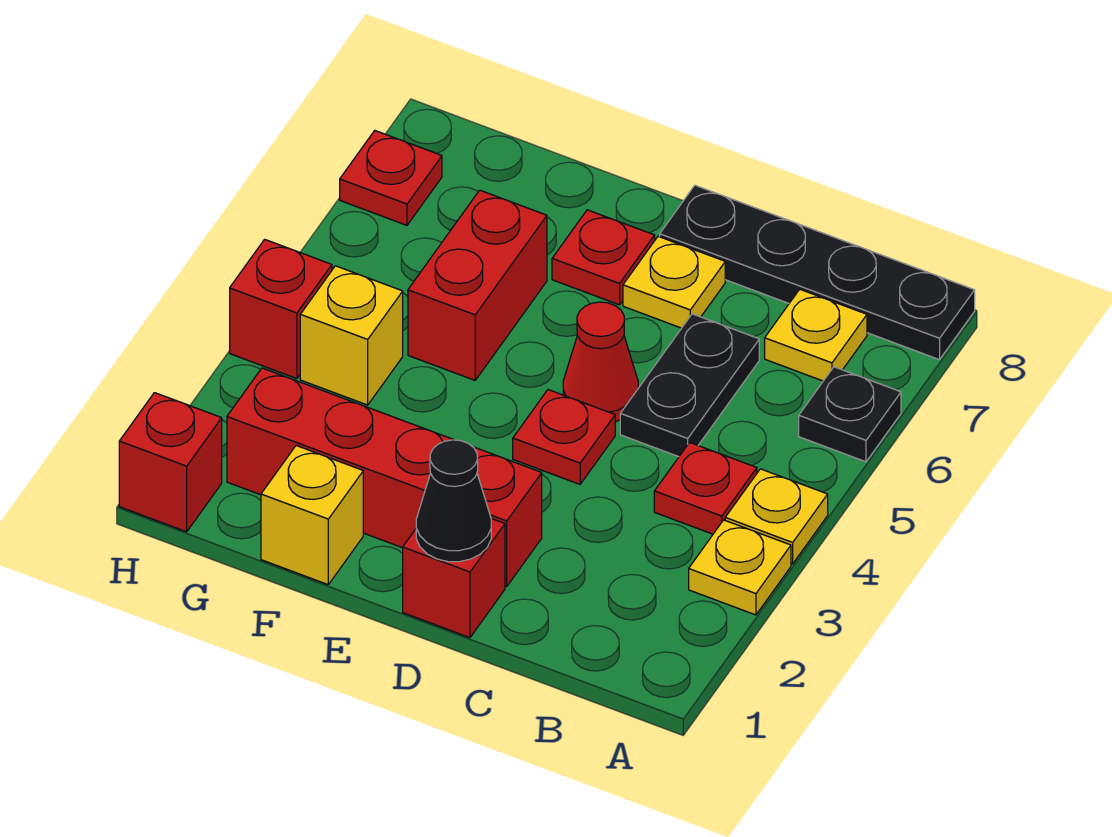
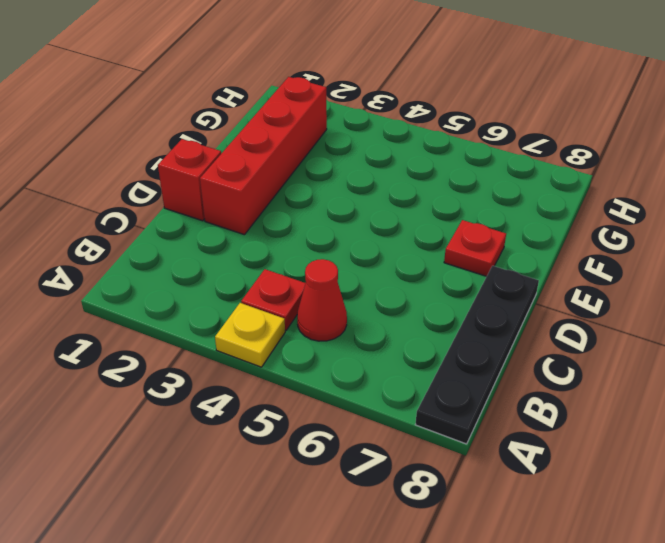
red 1x1 cone [297,259,347,341] -> red 1x1 cone moved to [563,302,638,422]
none -> yellow 1x1 plate [689,520,791,615]
none -> black 1x1 plate [799,367,901,462]
none -> yellow 1x1 plate [765,289,867,381]

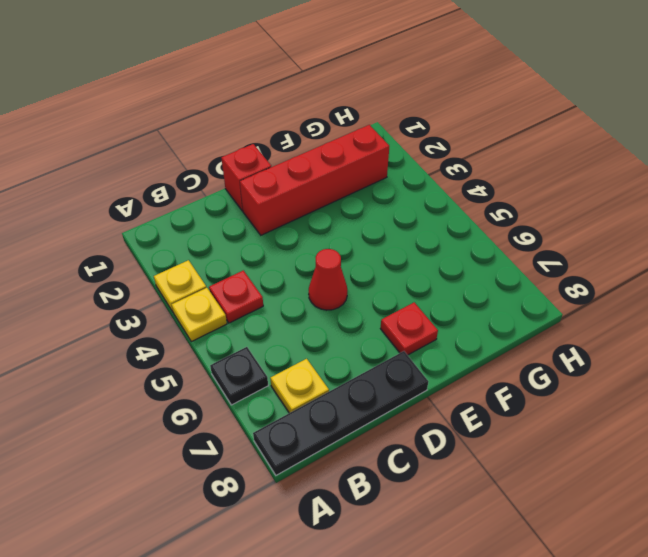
none -> black 1x2 plate [620,314,759,457]
none -> red 1x1 plate [513,390,615,484]
none -> yellow 1x1 plate [623,236,725,328]

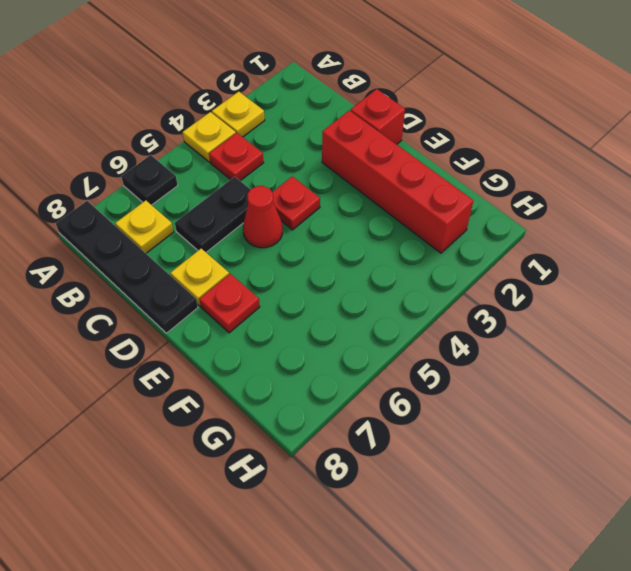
none -> yellow 1x1 brick [261,446,363,585]
none -> red 1x2 brick [408,190,547,380]
none -> yellow 1x1 brick [300,266,403,405]

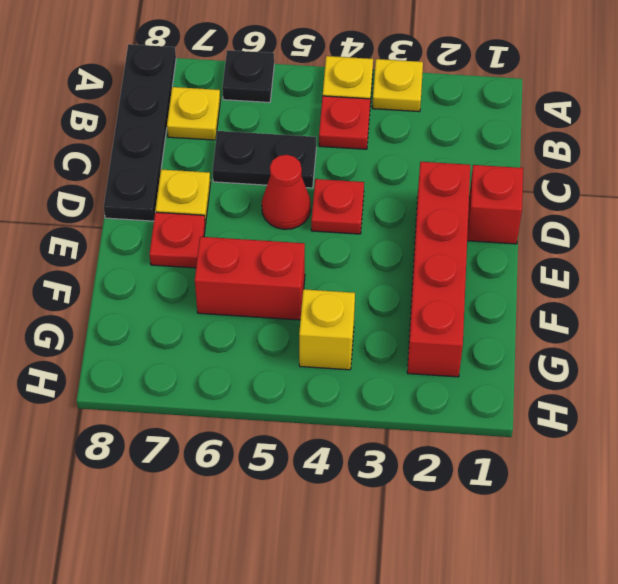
none -> yellow 1x1 brick [261,446,363,585]
none -> red 1x1 brick [119,393,222,532]
none -> red 1x1 brick [230,239,332,379]

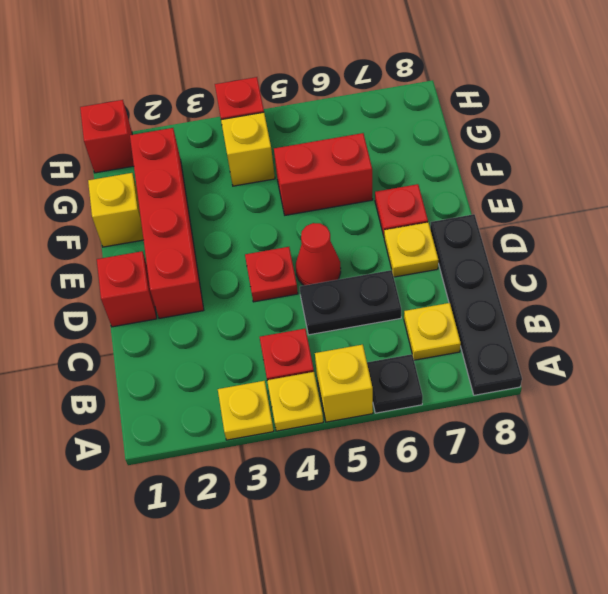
yellow 1x1 brick [315,345,373,422] -> none
none -> red 1x1 plate [340,131,442,225]
none -> black 1x1 cone [416,440,491,562]

